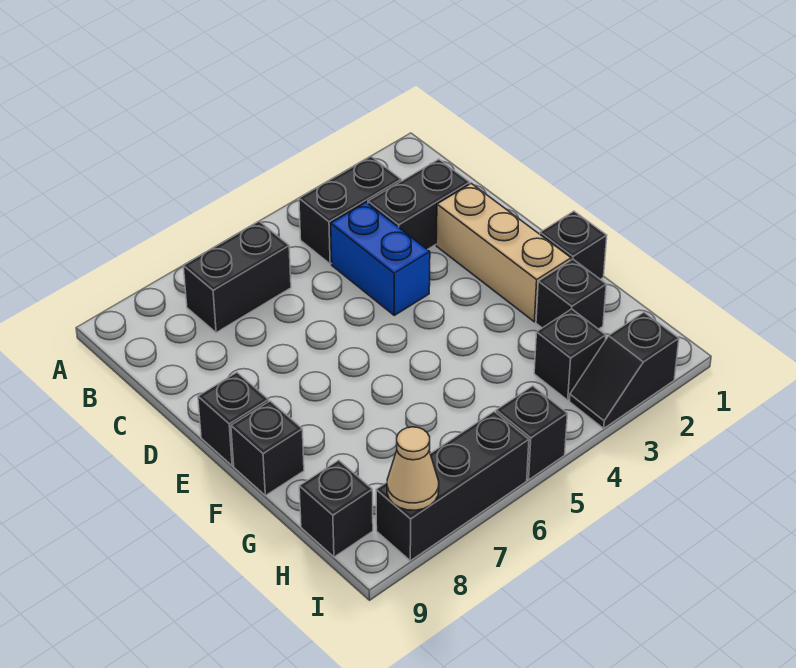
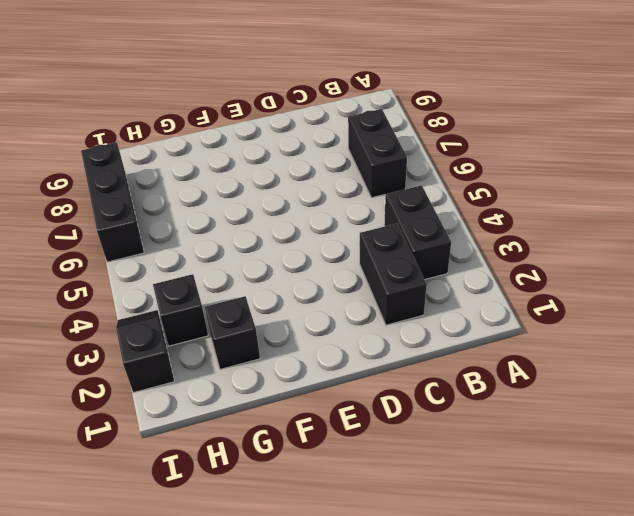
none -> blue 1x2 brick [331,202,430,315]
none -> tan 1x3 brick [436,183,571,322]
none -> black 1x1 brick [198,372,269,466]

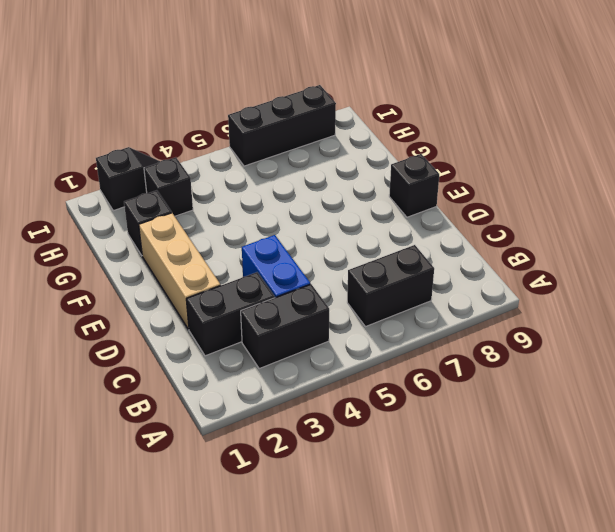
none -> black 1x1 brick [540,211,607,279]
none -> black 1x1 brick [231,401,304,496]
none -> black 1x1 brick [299,460,373,557]

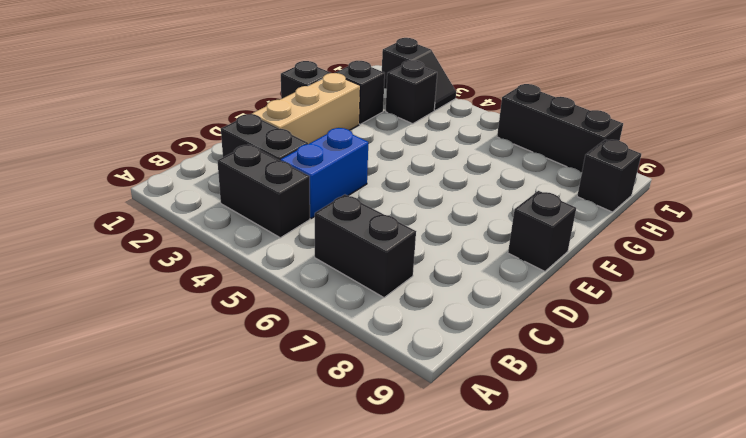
none -> black 1x1 brick [231,401,304,496]
none -> black 1x1 brick [496,386,567,480]
none -> tan 1x1 cone [387,427,439,510]

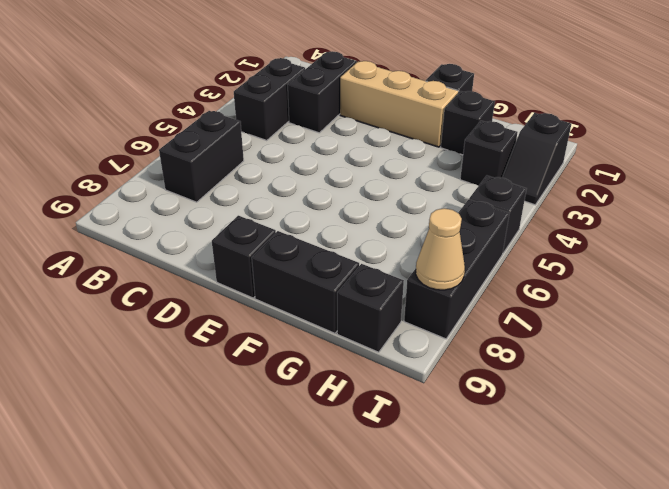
black 1x2 brick [252,231,359,333] -> black 1x1 brick [231,401,304,496]
none -> blue 1x2 brick [331,202,430,315]

